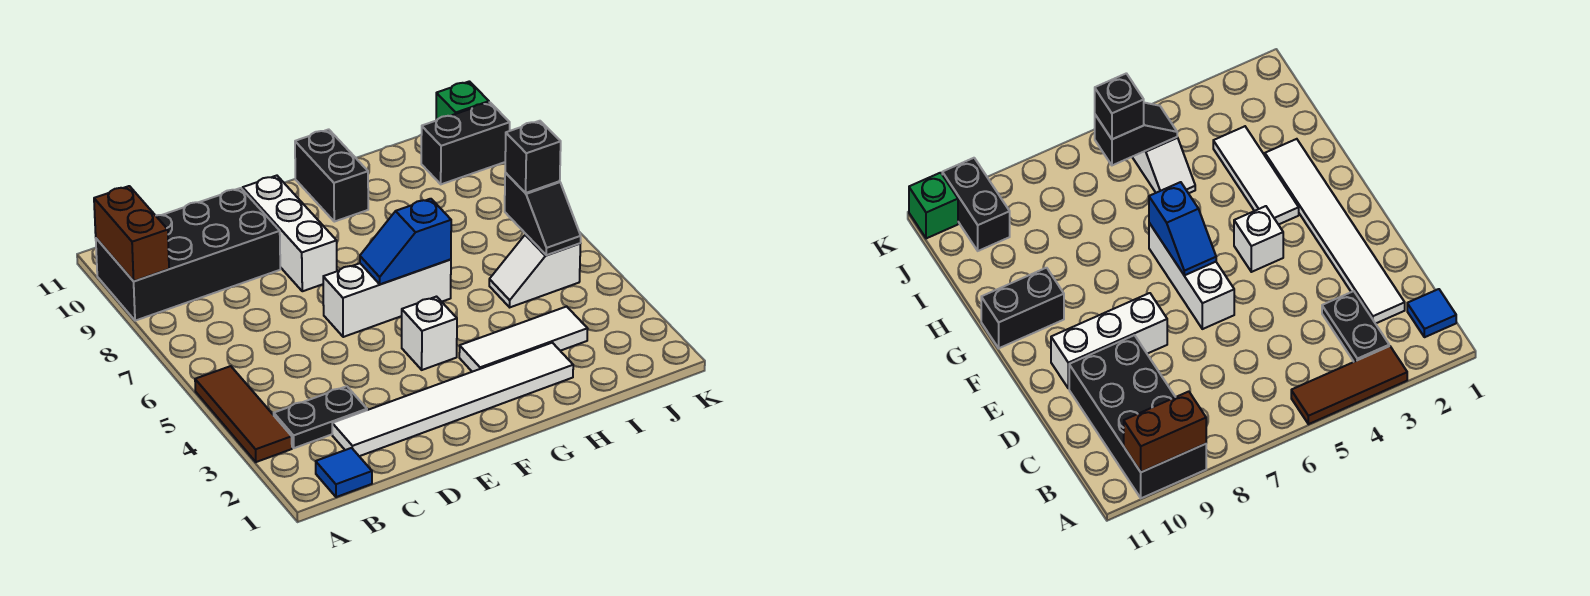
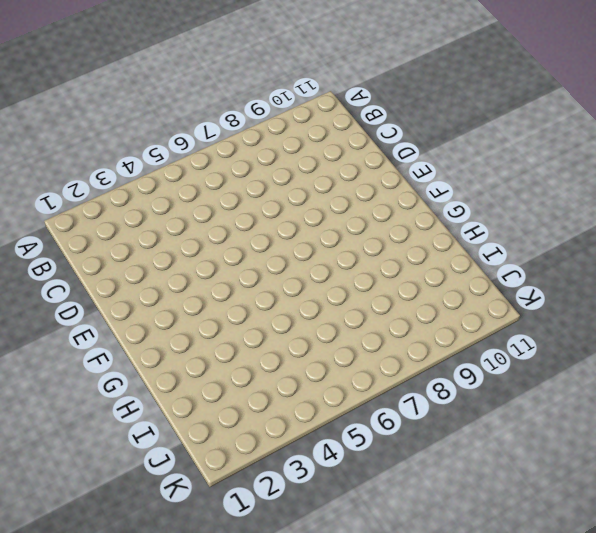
none -> brown 1x3 tile [195,366,292,462]
none -> black 2x4 brick [96,188,280,321]
none -> blue 1x1 tile [316,448,372,497]

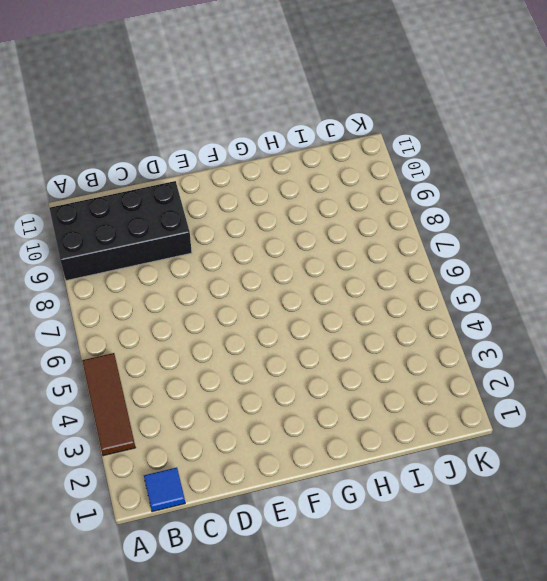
none -> black 1x2 plate [274,386,367,448]
none -> white 1x6 tile [332,343,573,456]
none -> white 1x3 brick [323,259,451,337]

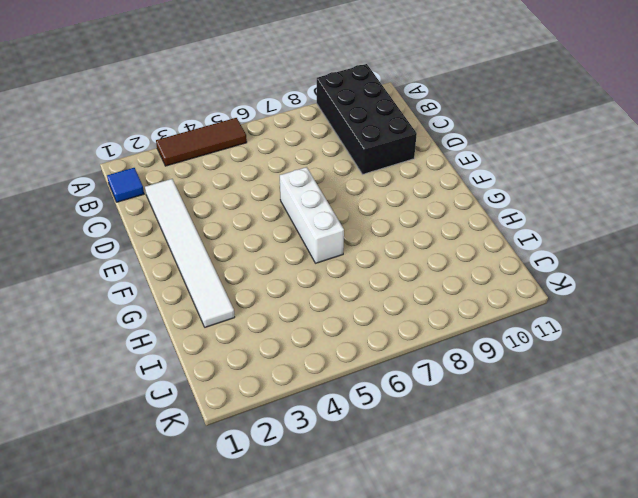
none -> black 1x2 plate [274,386,367,448]
none -> white 1x3 brick [243,176,337,291]
none -> white 1x1 brick [401,297,457,370]

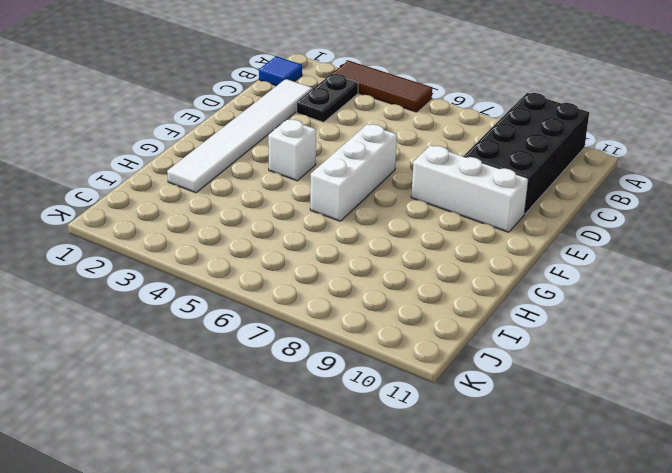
none -> white 1x3 tile [459,306,588,372]
none -> black 1x2 brick [295,129,368,222]
none -> white 1x2 slope [489,235,580,307]

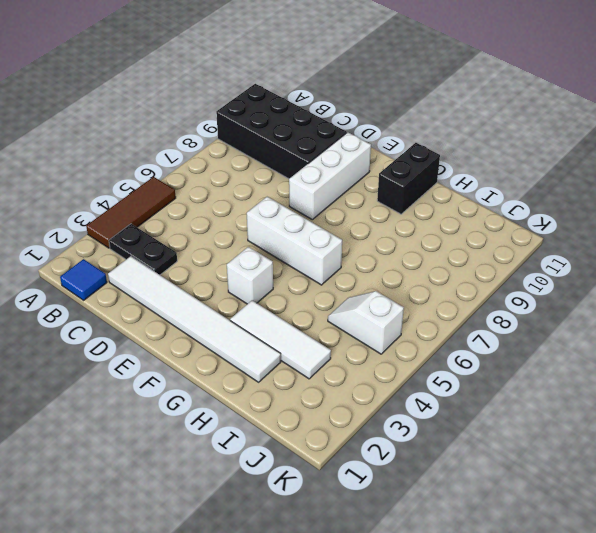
none -> black 1x2 brick [421,102,510,184]
none -> green 1x1 brick [436,81,489,120]
none -> brown 1x2 brick [94,186,169,281]

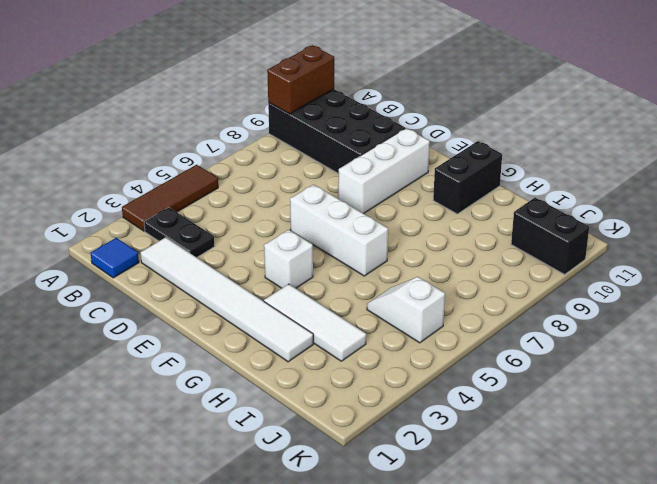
none -> green 1x1 brick [436,81,489,120]
none -> blue 1x2 slope [360,199,451,284]
none -> black 1x2 slope [505,172,581,255]

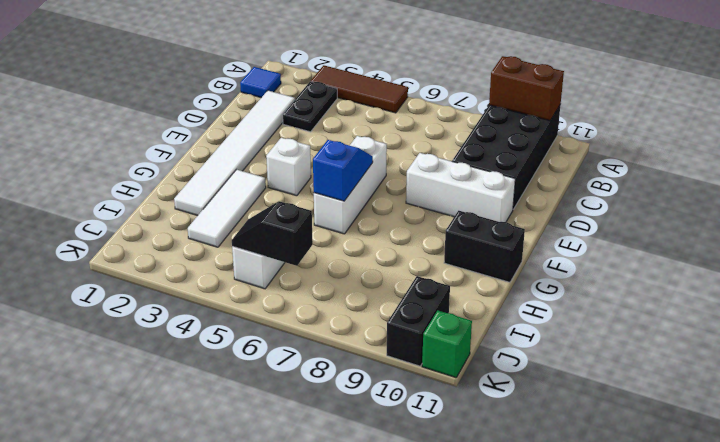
none -> black 1x1 brick [505,121,561,193]

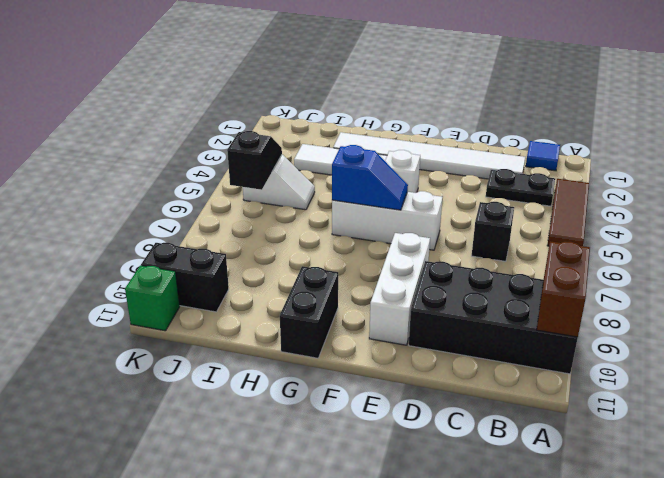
black 1x1 brick [472,202,514,261] -> black 1x1 brick moved to [505,121,561,193]

